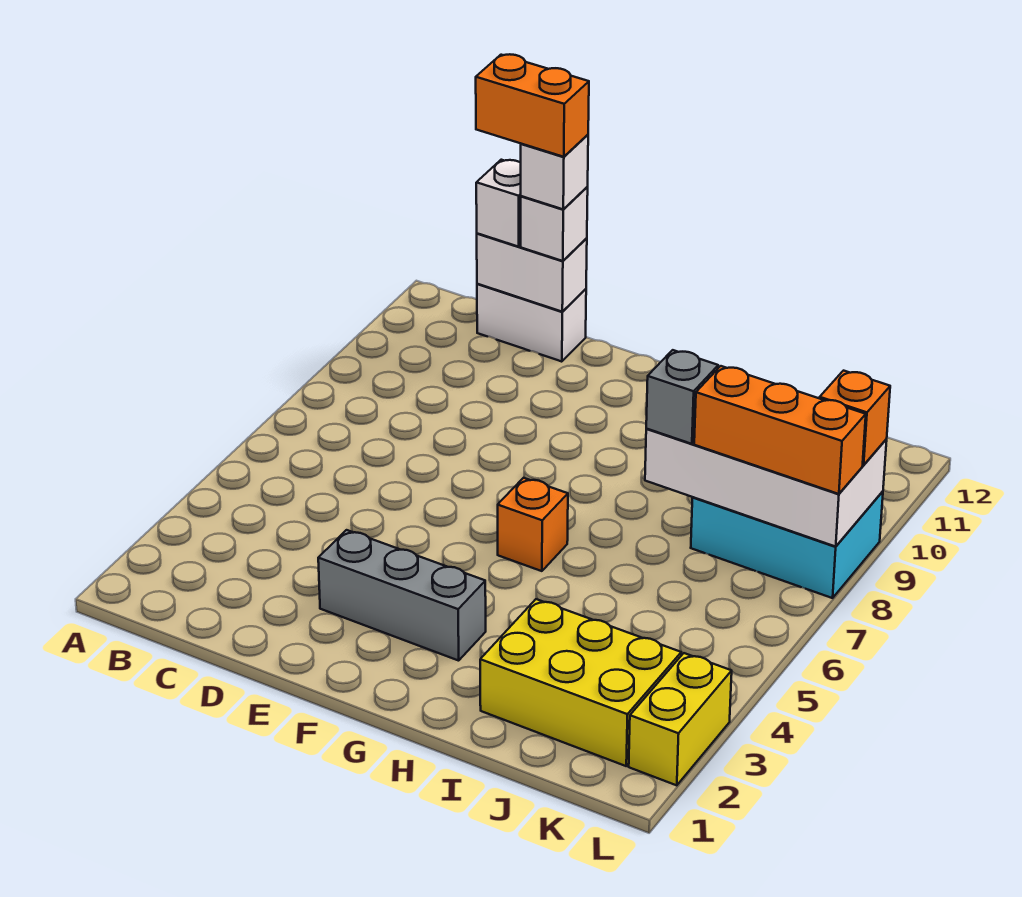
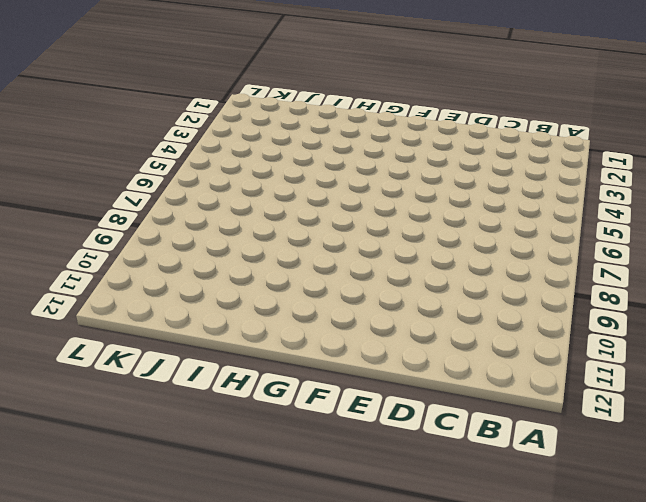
none -> white 1x2 brick [477,284,586,362]
none -> grey 1x3 brick [318,530,486,661]
none -> orange 1x1 brick [498,478,568,571]

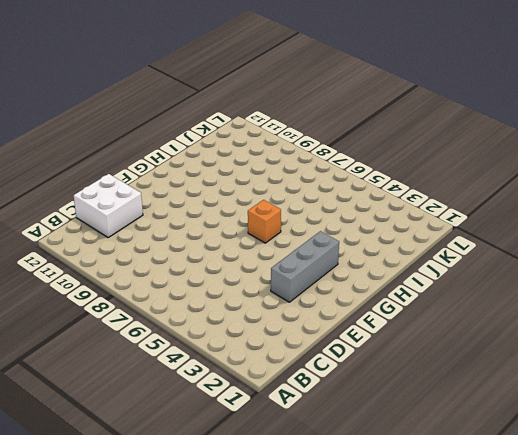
white 2x2 brick [74,174,143,237] -> white 1x2 brick [477,284,586,362]
none -> yellow 2x3 brick [480,599,681,766]
none -> cyan 2x3 brick [691,491,883,598]
none -> yellow 1x2 brick [629,653,732,785]

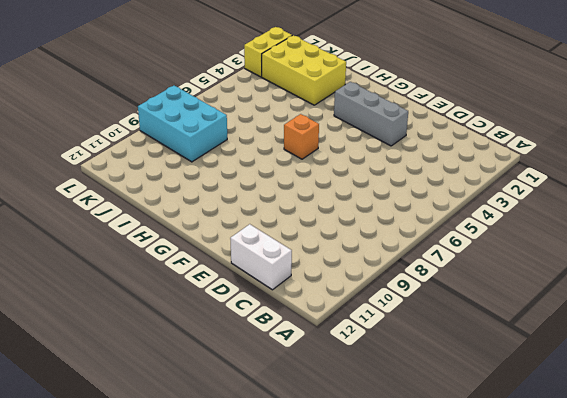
none -> white 1x2 brick [477,233,587,312]
none -> white 2x4 brick [645,429,887,547]
none -> white 1x1 brick [476,160,521,247]

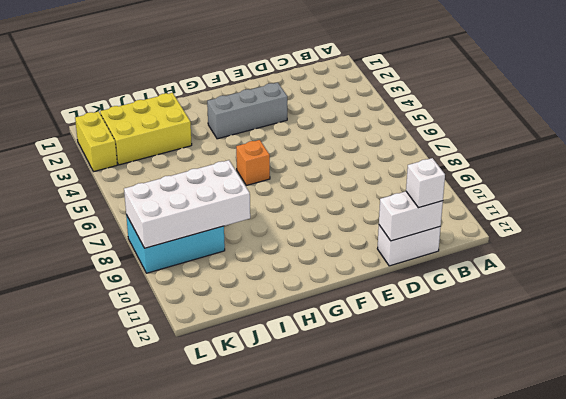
none -> white 1x1 brick [521,187,588,261]
none -> grey 1x1 brick [646,350,718,444]
none -> orange 1x3 brick [694,366,866,494]

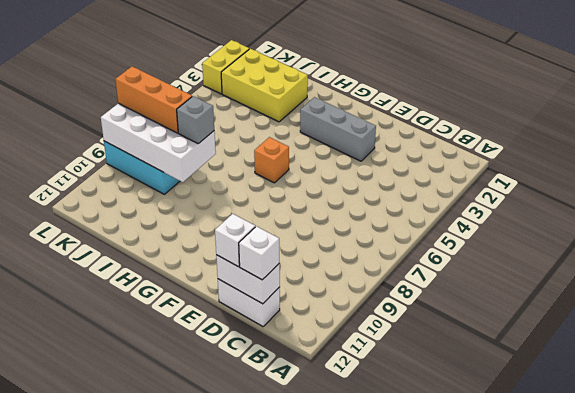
none -> orange 1x1 brick [820,371,890,465]
none -> white 1x1 brick [521,135,588,209]
none -> orange 1x2 brick [476,54,589,157]

